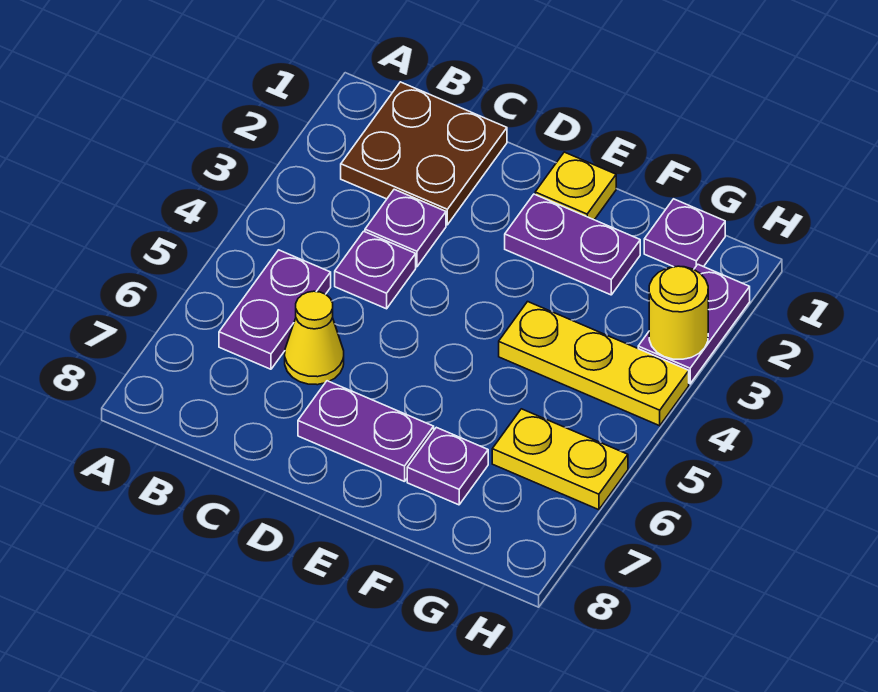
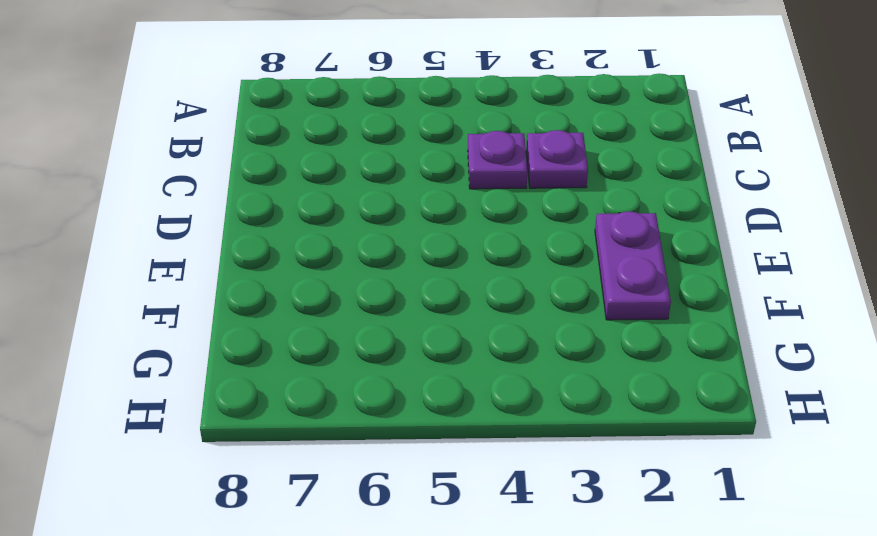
none -> brown 2x2 plate [341,82,507,225]
none -> purple 1x2 plate [219,250,331,369]
none -> yellow 1x1 cone [285,291,344,385]

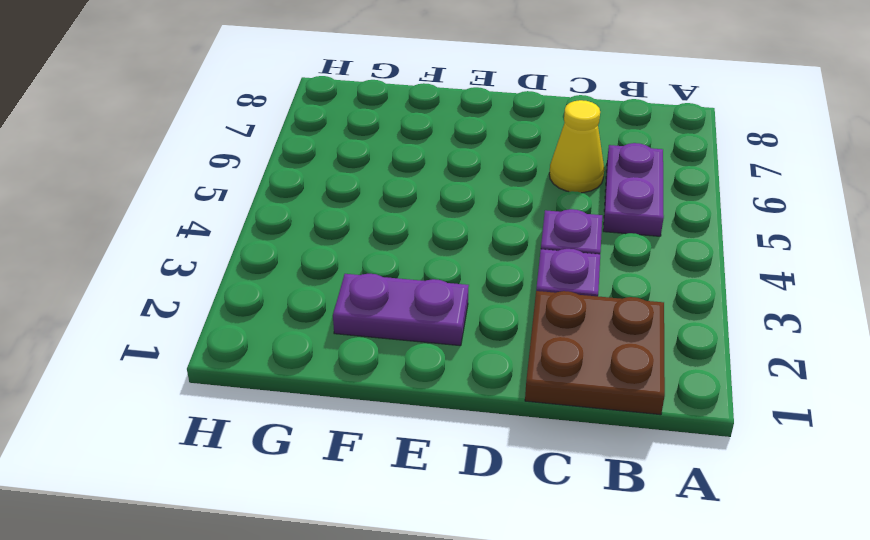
none -> purple 1x2 plate [298,381,434,482]
none -> yellow 1x1 plate [535,152,616,220]
none -> yellow 1x3 plate [499,302,689,426]

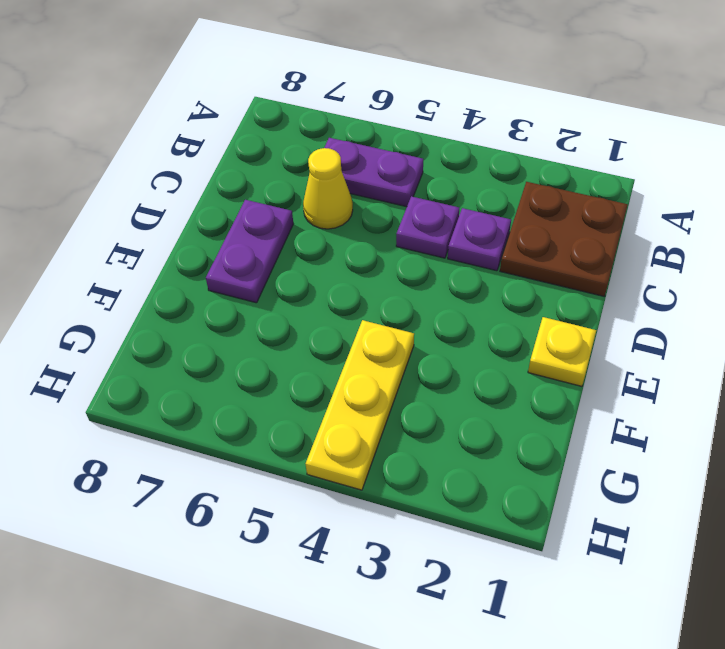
none -> purple 1x2 plate [505,194,640,295]
none -> purple 1x1 plate [407,427,488,505]
none -> purple 1x1 plate [644,199,725,269]

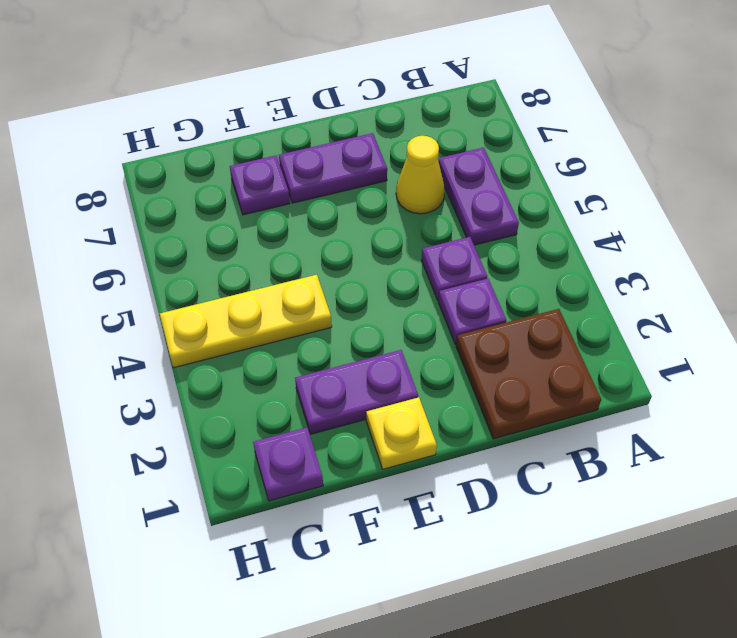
none -> yellow 1x2 plate [492,409,628,510]
none -> purple 1x2 plate [638,264,750,384]
none -> yellow 1x1 round brick [649,266,708,359]

